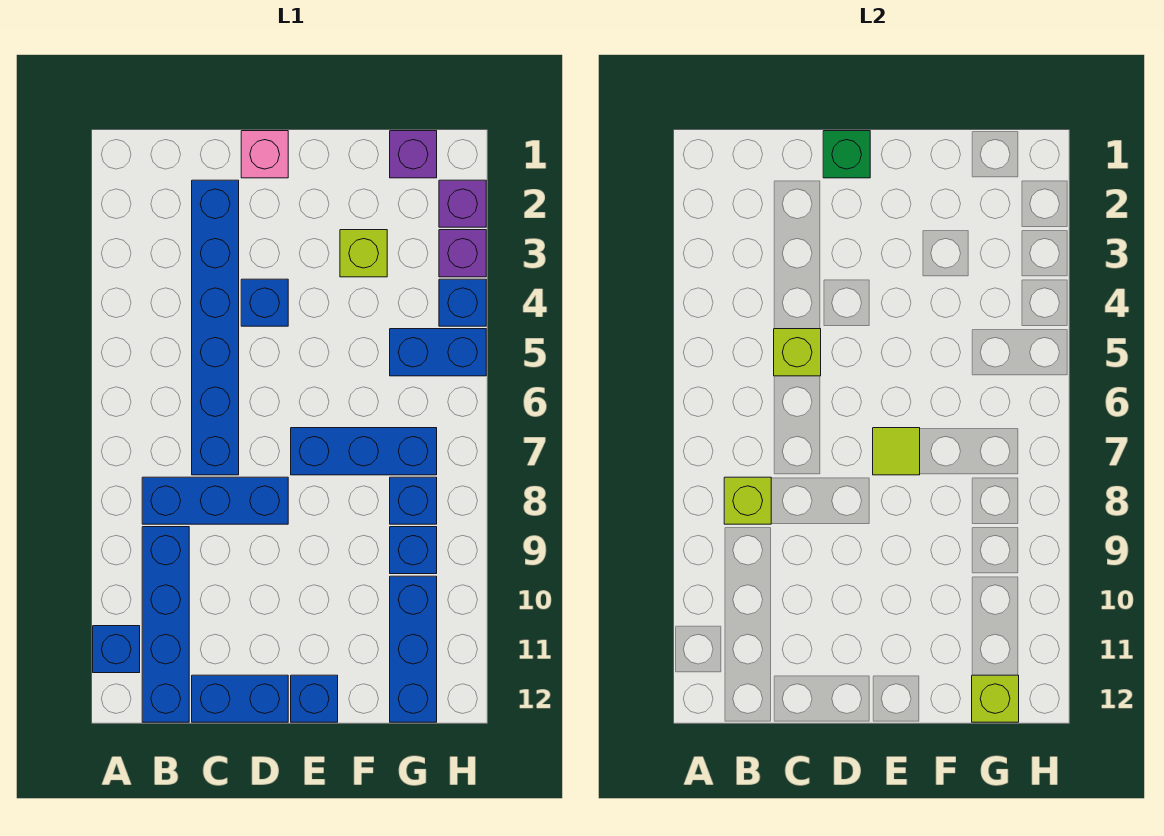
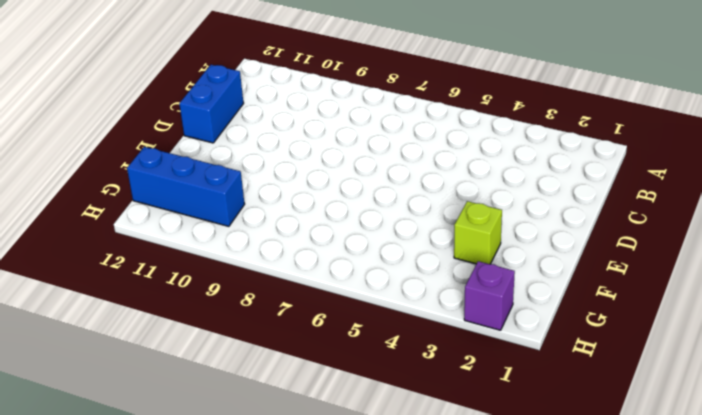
none -> blue 1x1 brick [93,626,140,673]
none -> blue 1x3 brick [142,477,288,524]
none -> blue 1x4 brick [142,527,189,722]

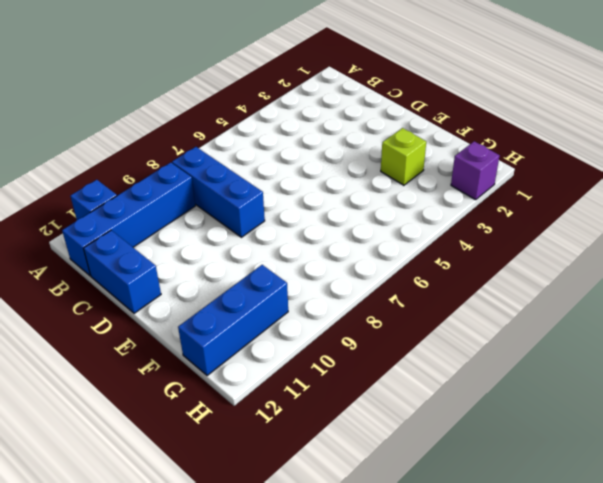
none -> blue 1x6 brick [192,180,239,475]
none -> pink 1x1 brick [241,131,288,178]
none -> blue 1x1 brick [241,279,288,326]

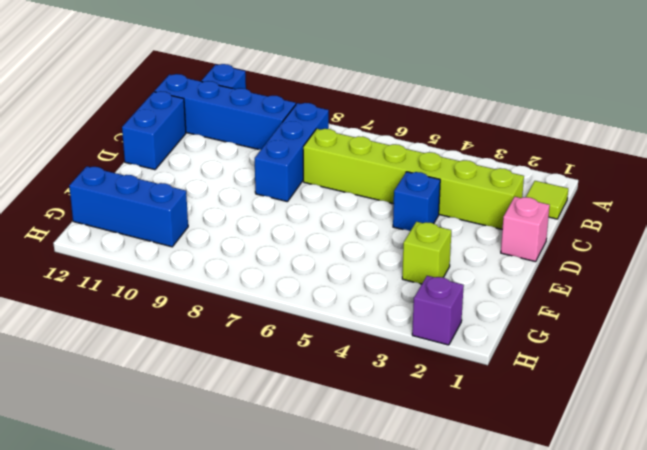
lime 1x1 tile [526,181,568,219] -> lime 1x1 tile moved to [873,428,920,475]
lime 1x6 brick [303,129,524,229] -> blue 1x6 brick [192,180,239,475]
none -> blue 1x3 brick [291,428,437,475]
none -> blue 1x1 brick [291,675,338,722]
none -> purple 1x1 brick [390,131,437,178]

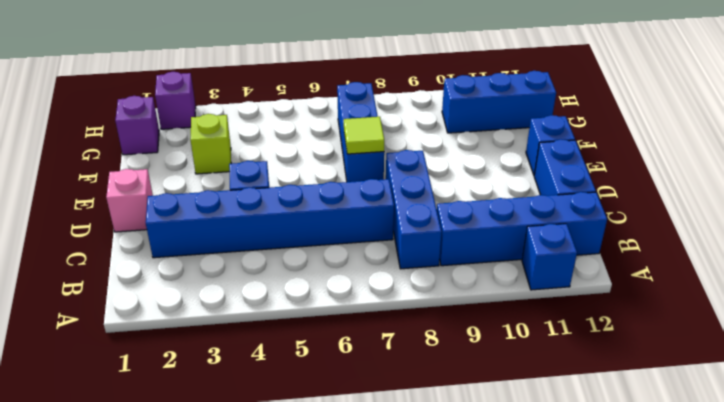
none -> blue 1x2 brick [390,329,486,376]
none -> blue 1x1 brick [390,477,437,524]
none -> blue 1x1 brick [390,527,437,574]

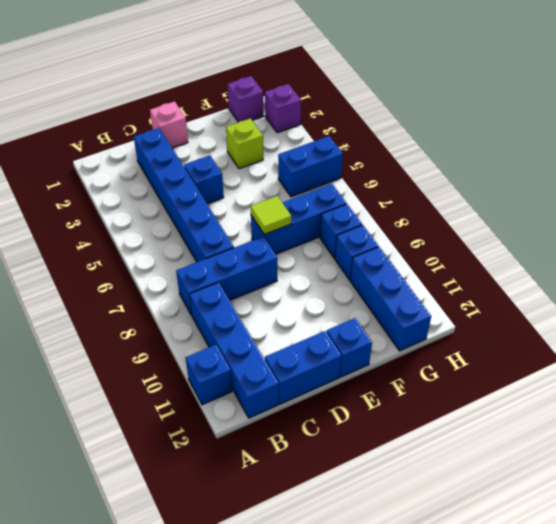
none -> purple 1x1 brick [439,230,486,277]
none -> blue 1x1 brick [439,279,486,326]
none -> lime 1x1 brick [724,477,771,524]

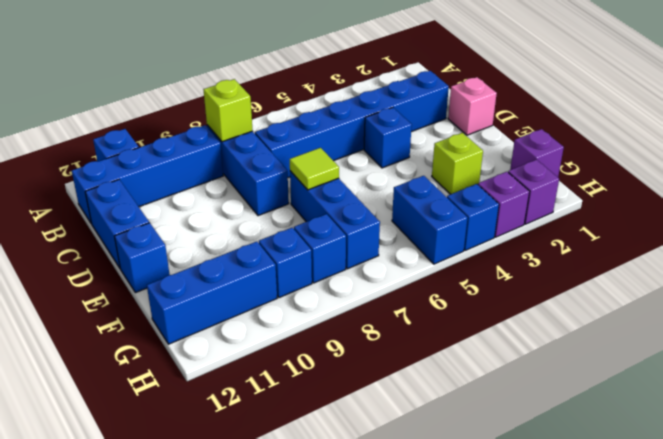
none -> lime 1x1 brick [774,329,821,376]
none -> green 1x1 brick [823,131,870,178]
none -> lime 1x1 brick [972,675,1019,722]

